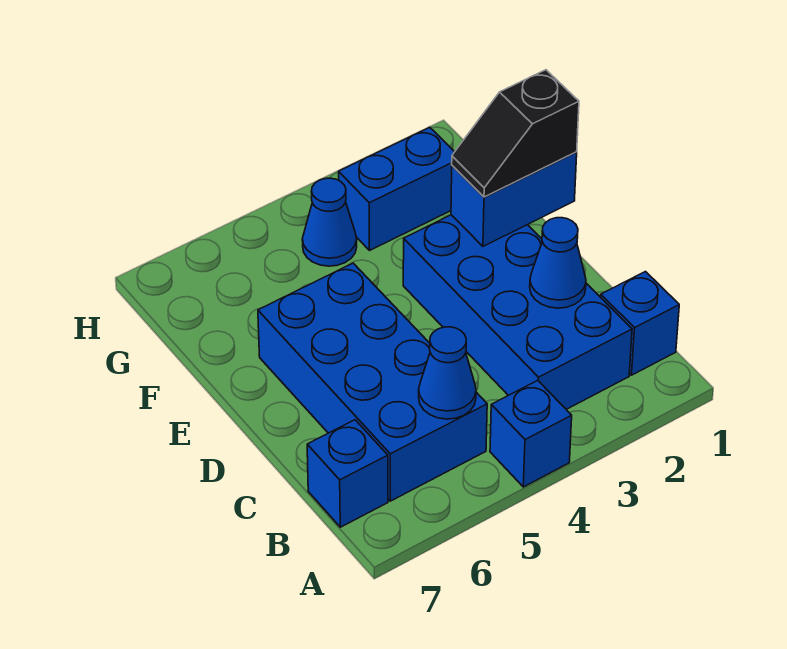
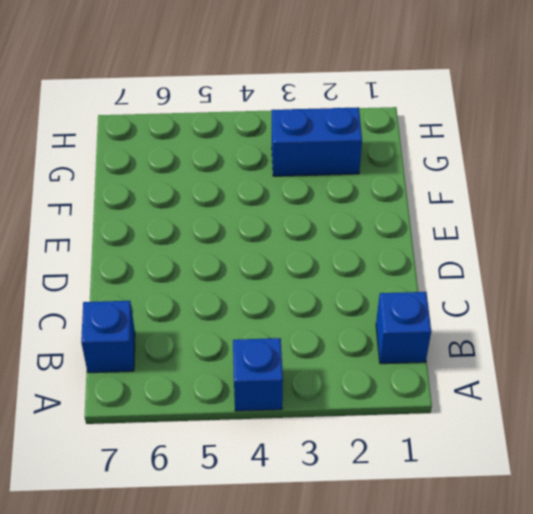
none -> blue 2x4 brick [403,215,632,409]
none -> blue 2x4 brick [258,263,487,501]

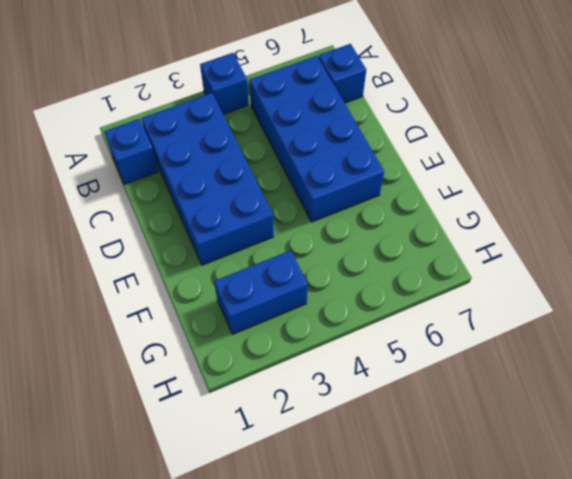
none -> blue 1x1 cone [302,178,357,266]
none -> blue 1x1 cone [419,327,476,419]

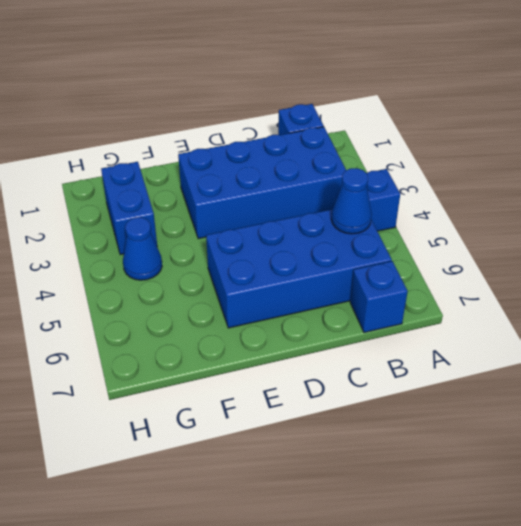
none -> blue 1x1 cone [530,218,586,308]
none -> blue 1x2 brick [451,152,577,246]

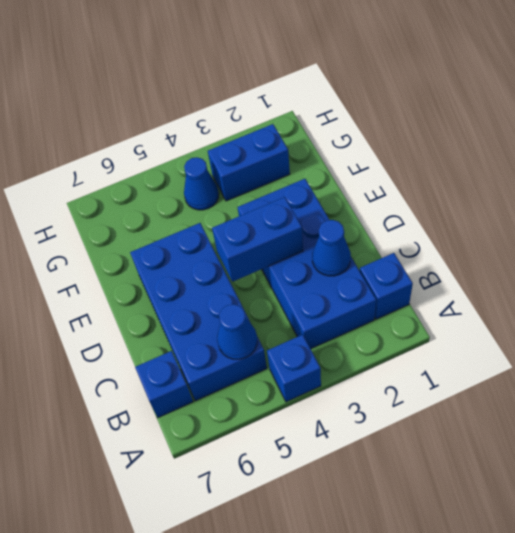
blue 1x2 brick [212,197,303,282] -> blue 1x2 brick moved to [451,152,577,246]
none -> black 1x2 slope [452,70,579,197]

